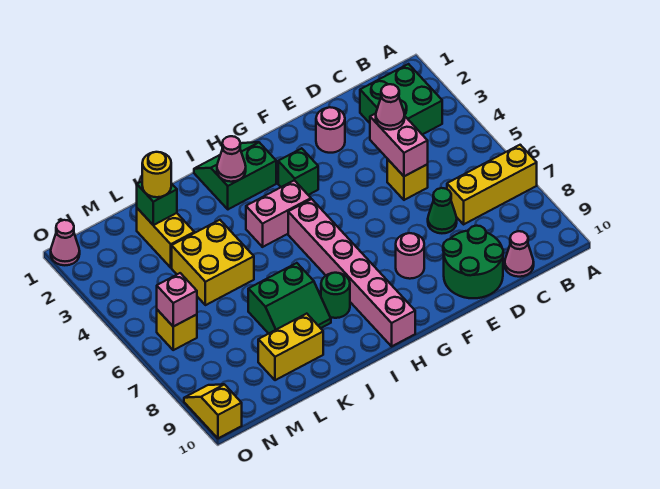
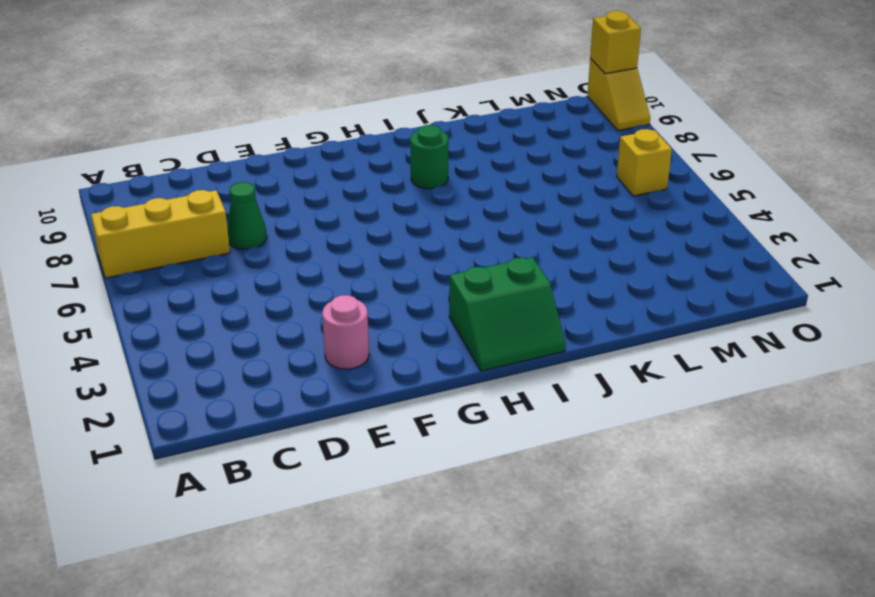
yellow 1x1 brick [590,11,641,74] -> yellow 1x1 brick moved to [387,159,428,200]
none -> green 2x2 brick [360,64,442,135]
none -> pink 1x1 cone [505,231,534,277]
none -> green 2x2 round brick [443,226,503,298]

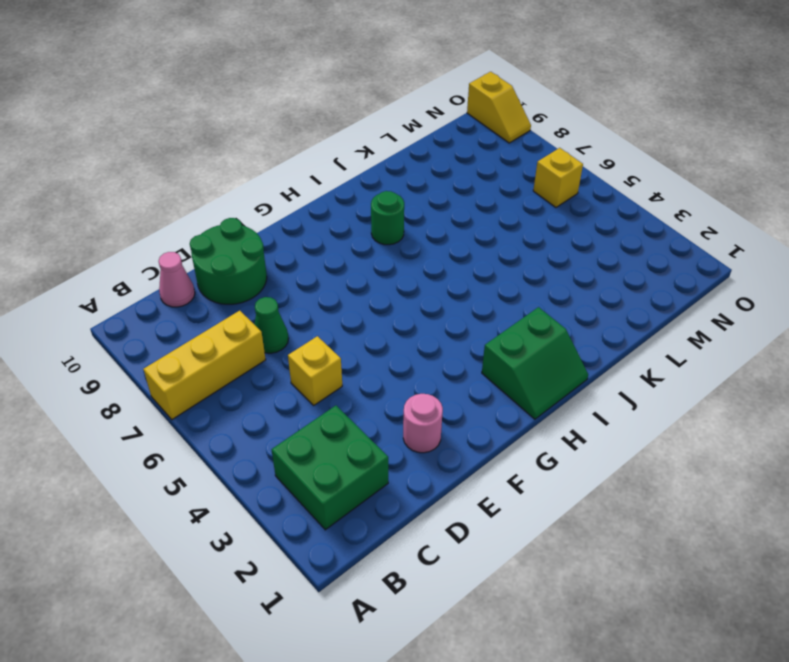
none -> pink 1x1 round brick [396,233,424,279]
none -> green 1x1 brick [278,148,318,195]
none -> pink 1x2 brick [246,180,311,247]

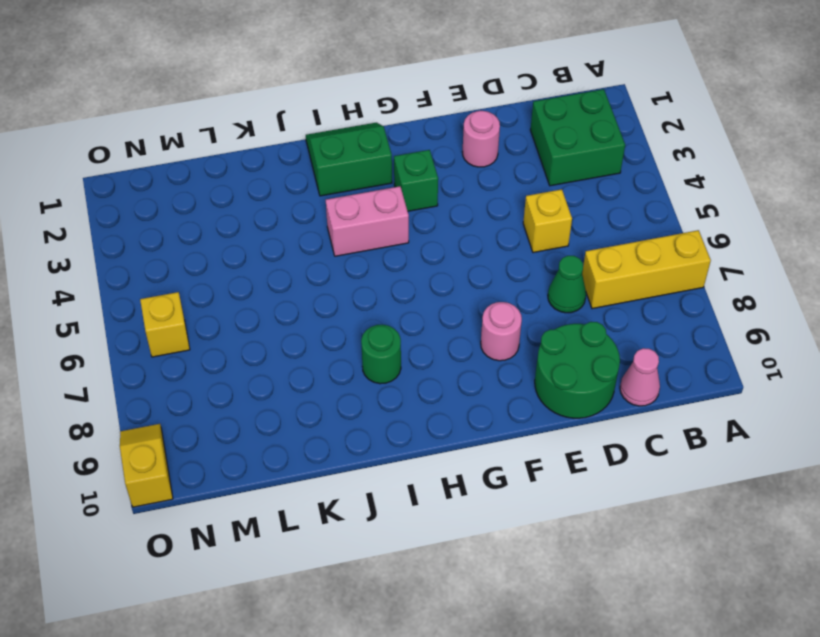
none -> pink 1x6 brick [288,199,415,346]
none -> green 2x2 slope [248,263,331,334]
none -> yellow 2x2 brick [172,220,254,305]

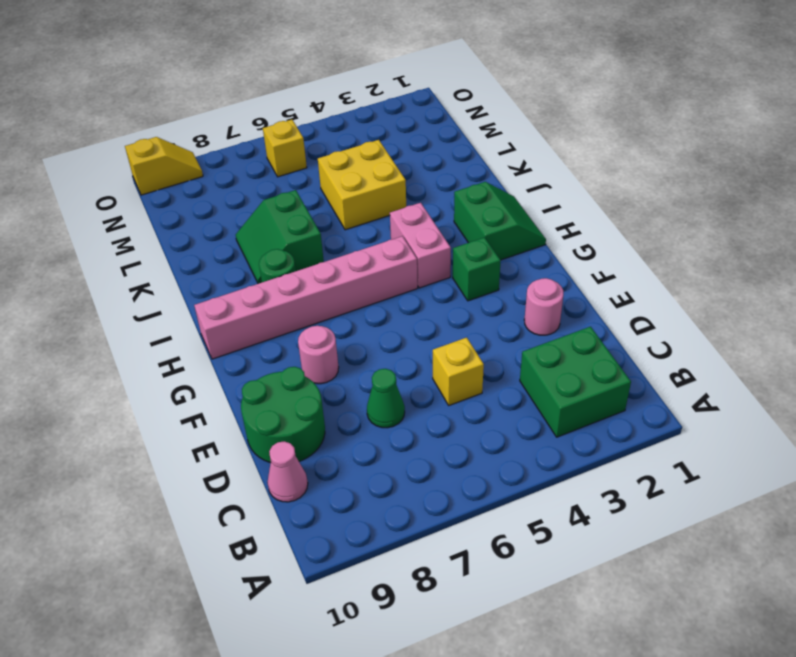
none -> yellow 1x3 brick [447,145,537,224]
none -> yellow 1x2 brick [258,314,323,380]
none -> yellow 1x2 brick [137,208,194,268]

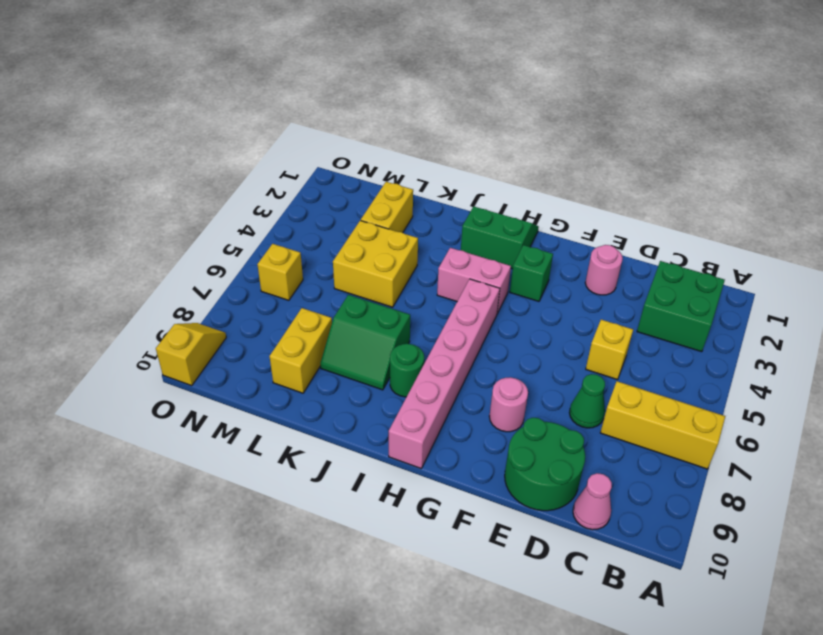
yellow 1x2 brick [269,308,332,393] -> yellow 1x2 brick turned to [258,314,323,380]
none -> pink 1x1 cone [51,220,80,265]
none -> pink 1x2 brick [370,113,428,176]
none -> pink 1x1 cone [217,136,246,182]

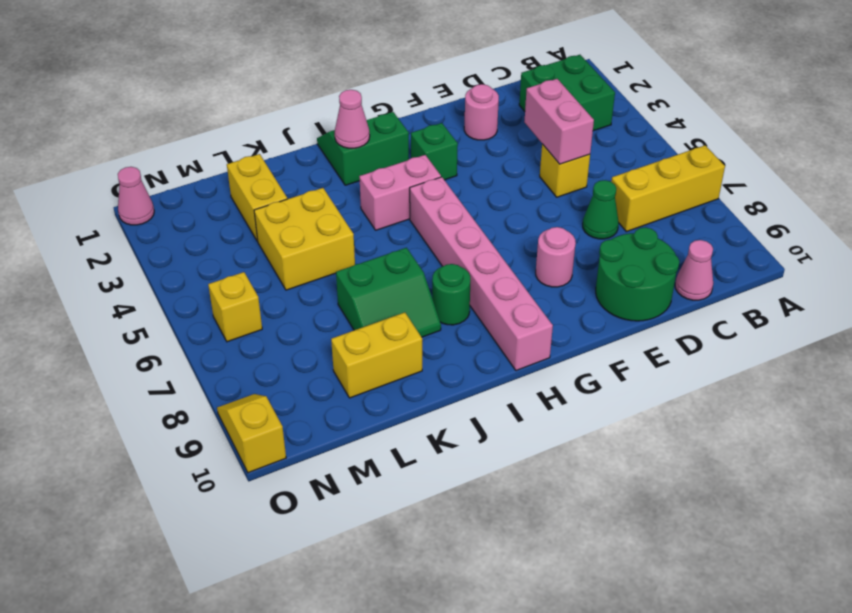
none -> green 1x1 brick [137,181,177,225]
none -> pink 1x1 brick [157,273,197,327]
none -> pink 1x1 cone [376,84,405,130]

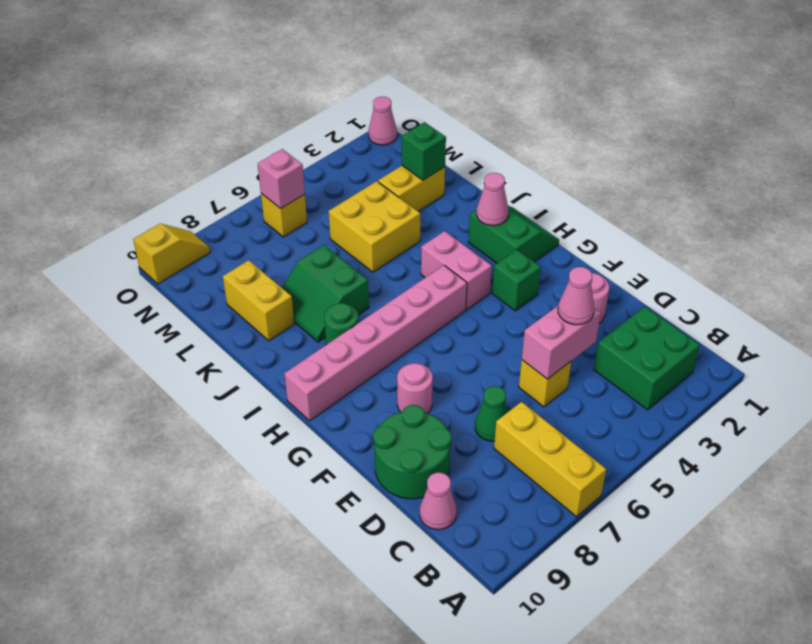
none -> yellow 1x1 round brick [142,152,171,197]

